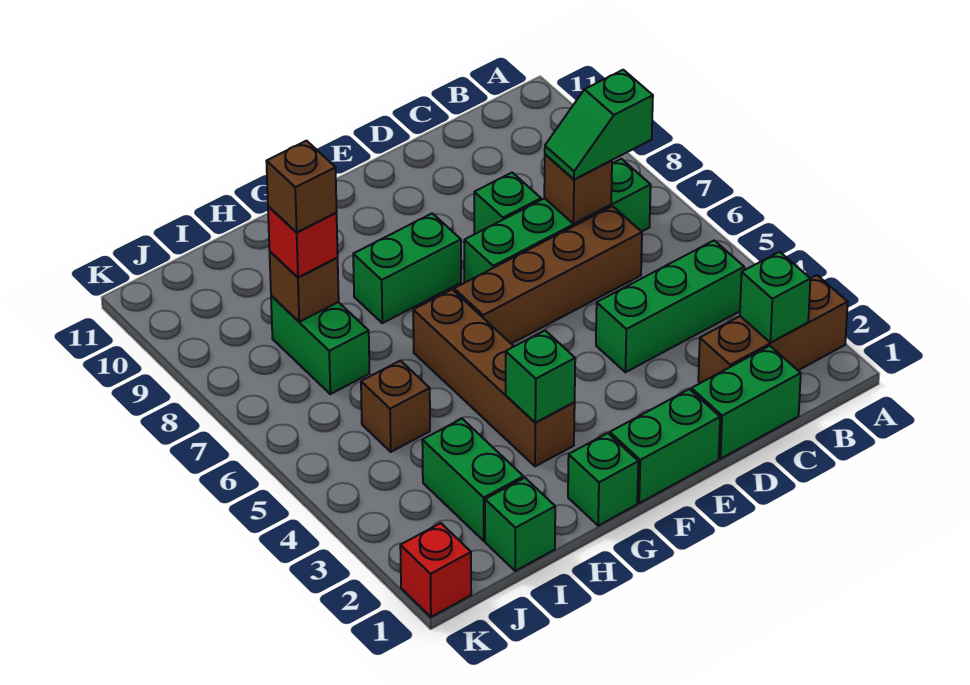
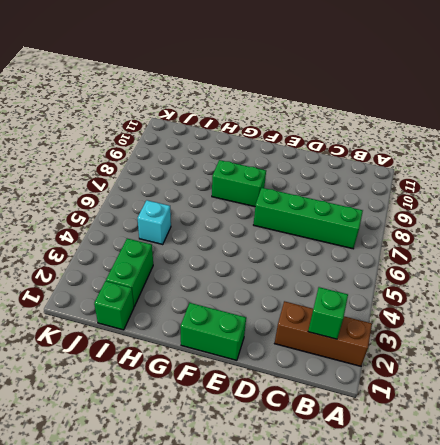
cyan 1x1 brick [137,200,171,244] -> brown 1x1 brick [361,361,430,452]
none -> green 1x3 brick [596,241,744,372]
none -> green 1x2 brick [691,346,801,459]
none -> brown 1x4 brick [454,206,642,344]

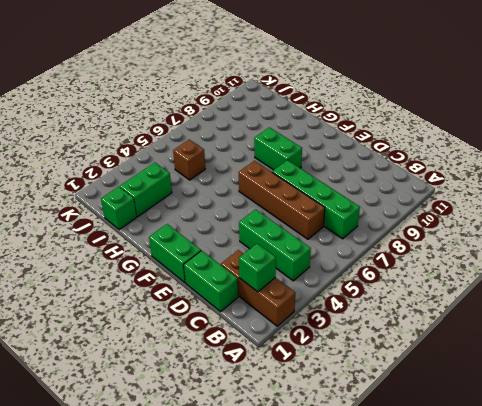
none -> green 1x1 brick [474,173,541,234]
none -> green 1x1 brick [568,433,638,526]
none -> brown 1x4 brick [413,290,575,466]

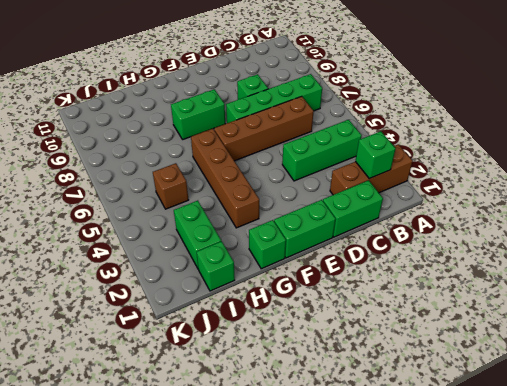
none -> green 1x2 brick [271,296,370,394]
none -> red 1x1 brick [400,523,471,617]
none -> brown 1x1 brick [544,154,612,224]

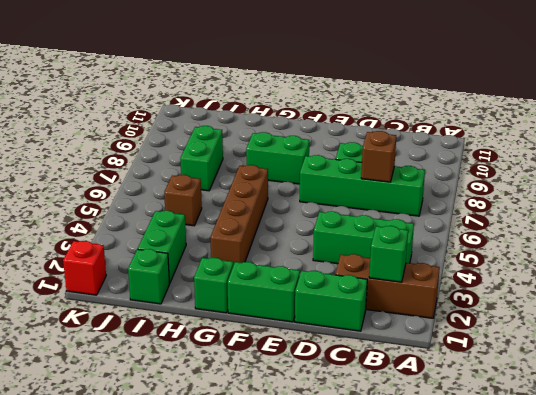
none -> brown 1x4 brick [454,206,642,344]
none -> green 1x1 brick [506,331,575,423]
none -> brown 1x1 brick [270,252,339,322]

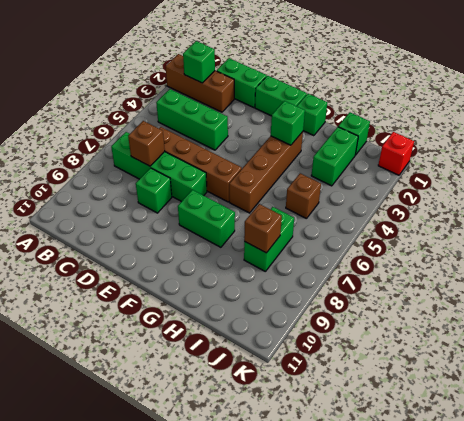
none -> green 1x2 slope [545,70,653,180]
none -> red 1x1 brick [268,206,338,278]
none -> brown 1x1 brick [266,141,337,232]

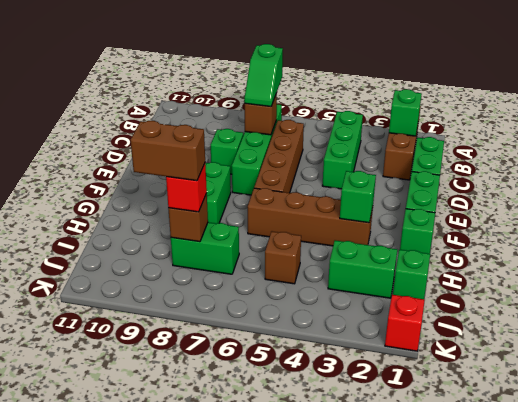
brown 1x2 brick [130,121,205,181] -> brown 1x1 brick [266,141,337,232]

